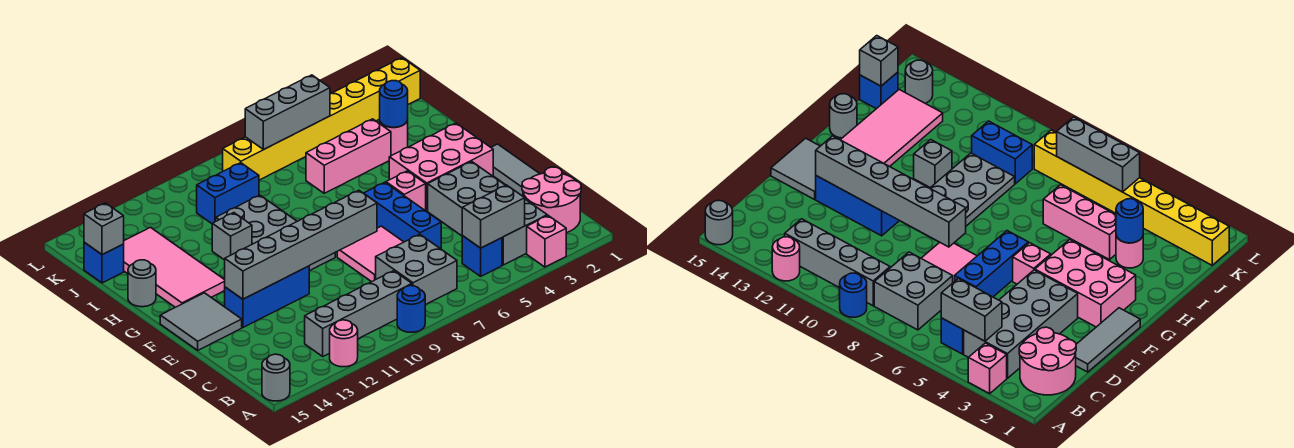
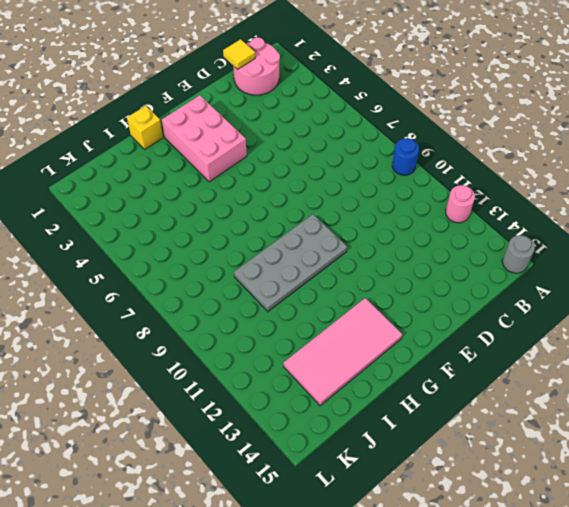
yellow 1x1 tile [223,39,255,69] -> none
yellow 1x1 brick [127,106,163,149] -> none
none -> pink 1x1 brick [527,216,566,267]
none -> grey 2x4 brick [428,161,547,265]
none -> blue 1x1 brick [462,236,502,276]
none -> grey 2x2 brick [376,234,457,305]

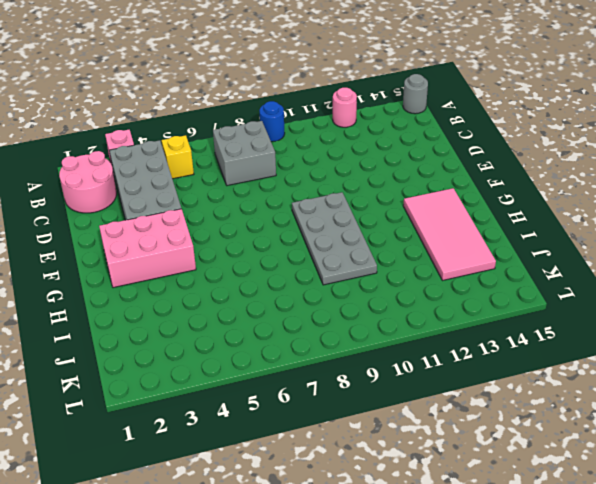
yellow 1x1 brick [162,135,194,179] -> blue 1x1 brick [462,236,502,276]
none -> grey 1x4 brick [305,271,412,356]
none -> grey 1x3 tile [491,144,540,196]
none -> blue 1x3 brick [364,182,441,249]
none -> pink 2x2 tile [337,226,403,282]

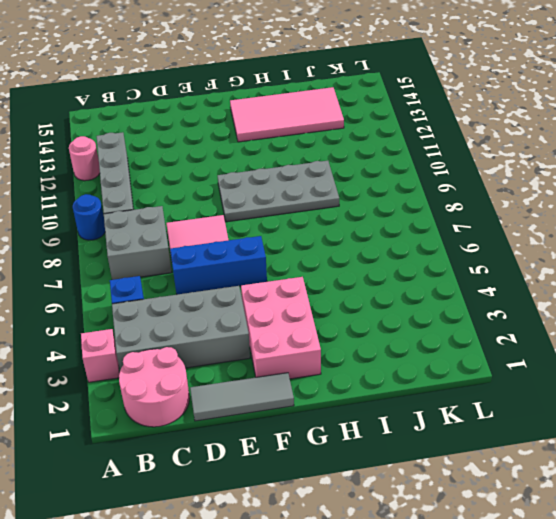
none -> grey 1x1 round brick [262,354,290,401]
none -> blue 1x3 brick [225,266,309,328]
none -> grey 2x2 tile [160,293,242,350]
none -> pink 1x1 brick [386,171,426,211]

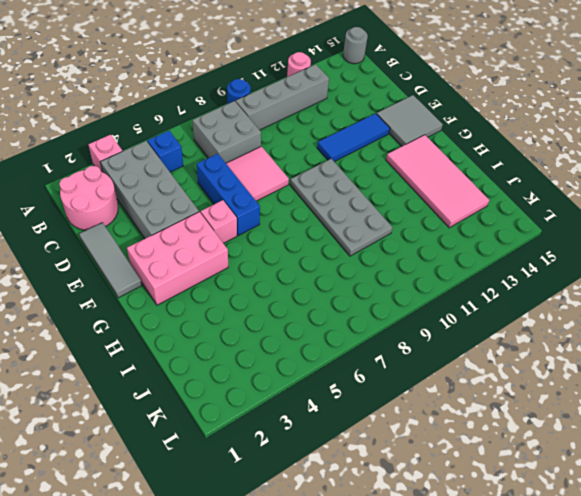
blue 1x3 tile [317,114,390,162] -> blue 1x3 brick [225,266,309,328]
none -> grey 1x1 brick [212,213,252,260]
none -> grey 1x1 round brick [128,260,156,307]
none -> pink 1x1 round brick [380,120,408,156]
none -> pink 1x3 brick [306,119,391,193]

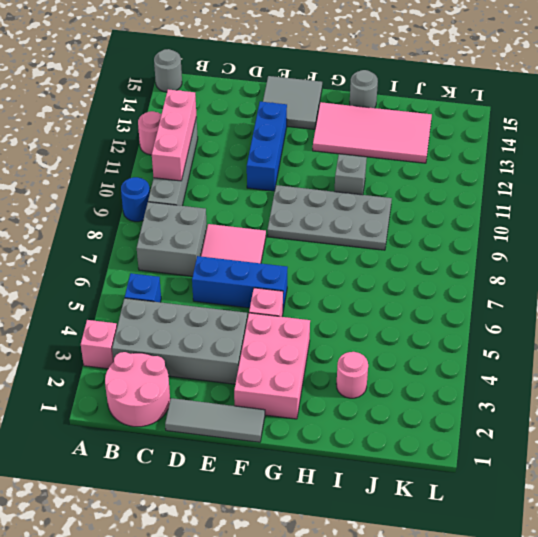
pink 1x3 brick [152,89,196,181] -> pink 1x3 brick moved to [306,119,391,193]
none -> blue 1x2 brick [197,163,259,224]
none -> blue 1x1 brick [84,242,124,283]
none -> yellow 1x8 brick [223,58,420,180]
none -> grey 1x1 round brick [905,60,933,103]

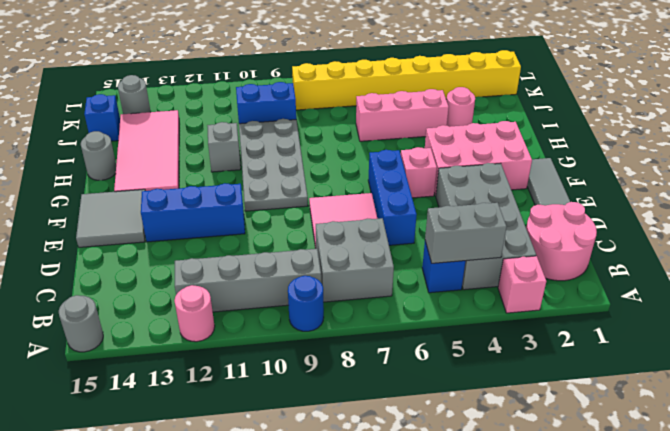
none -> grey 1x6 brick [225,190,377,299]
none -> blue 1x1 round brick [380,81,408,127]
none -> grey 1x1 brick [84,203,124,255]
none -> grey 1x3 brick [245,75,330,149]

